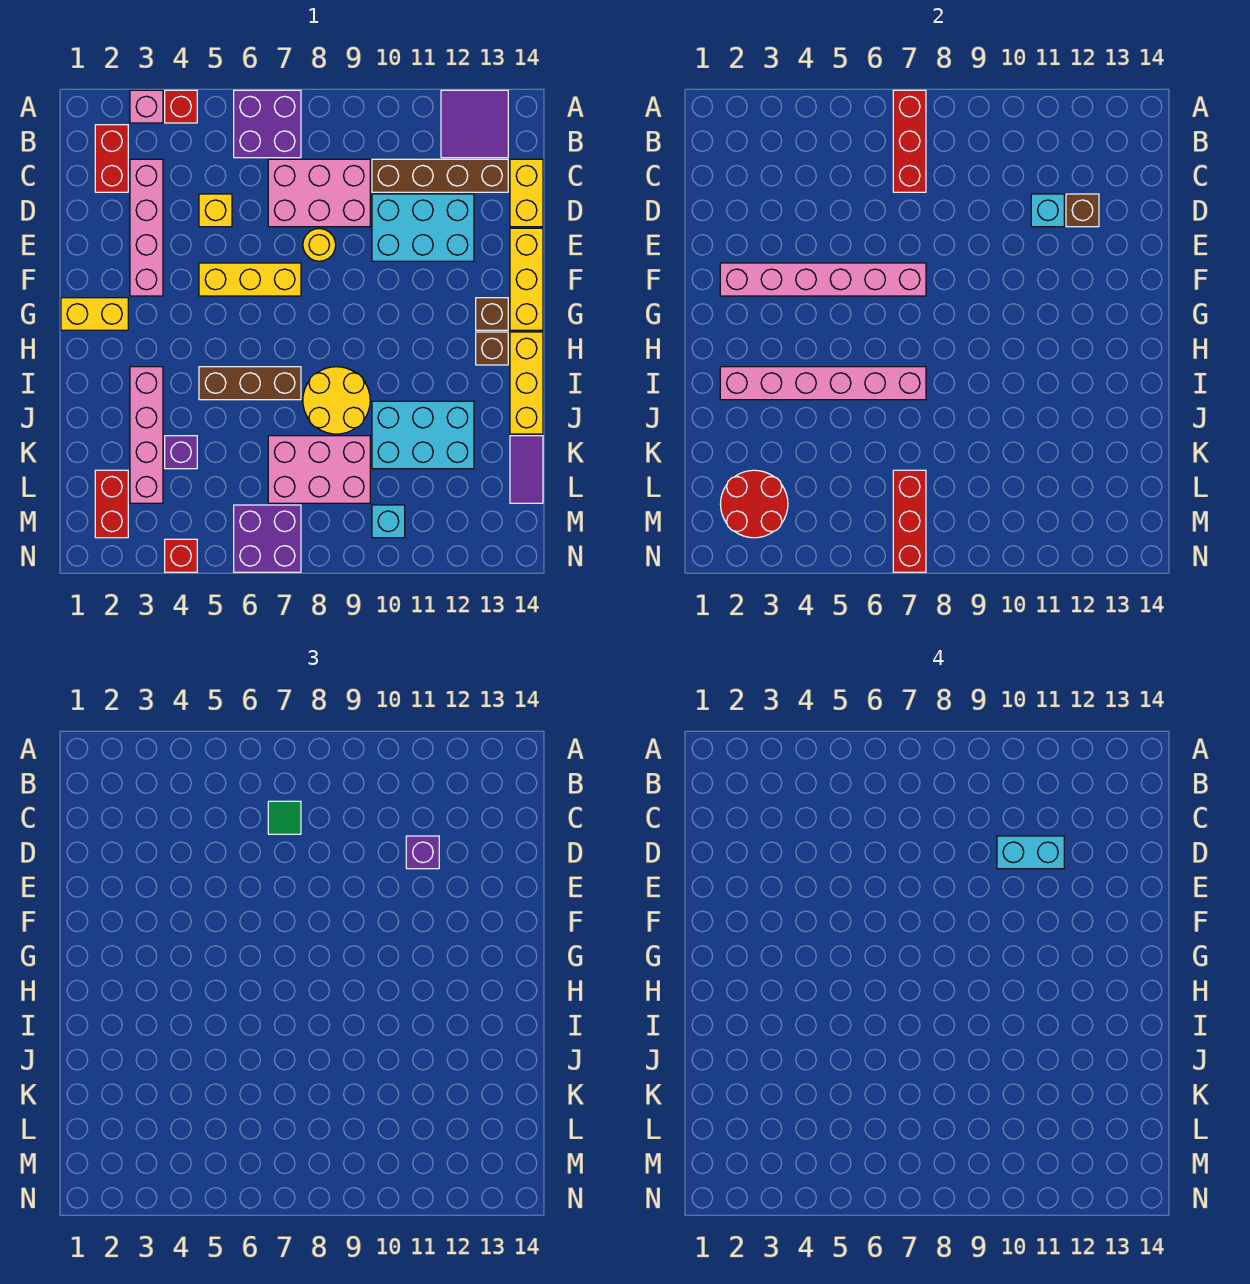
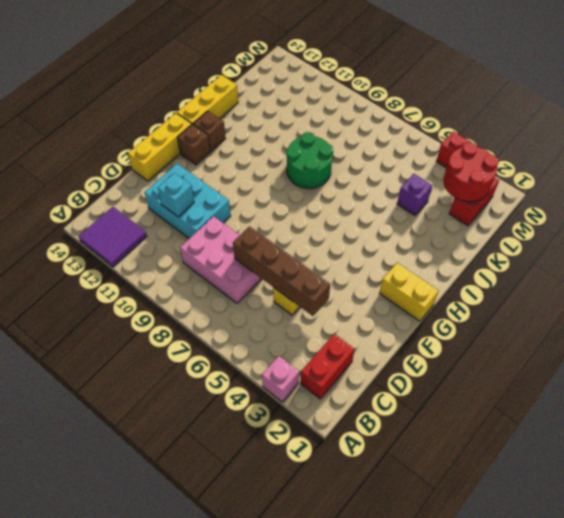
brown 1x4 brick [233,226,330,316] -> brown 1x4 brick moved to [372,159,508,192]
green 2x2 round brick [286,132,333,188] -> yellow 2x2 round brick [303,367,370,434]
none -> red 1x1 brick [165,90,197,123]
none -> purple 2x2 brick [234,90,301,158]
none -> pink 1x4 brick [130,159,163,296]
none -> yellow 1x2 brick [510,159,543,227]

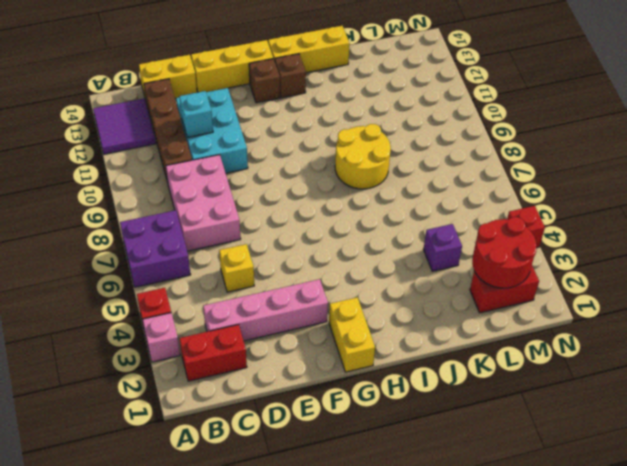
none -> yellow 1x1 round brick [303,228,336,261]
none -> yellow 1x3 brick [199,263,301,296]
none -> pink 1x4 brick [130,367,163,503]
none -> brown 1x3 brick [199,367,301,400]

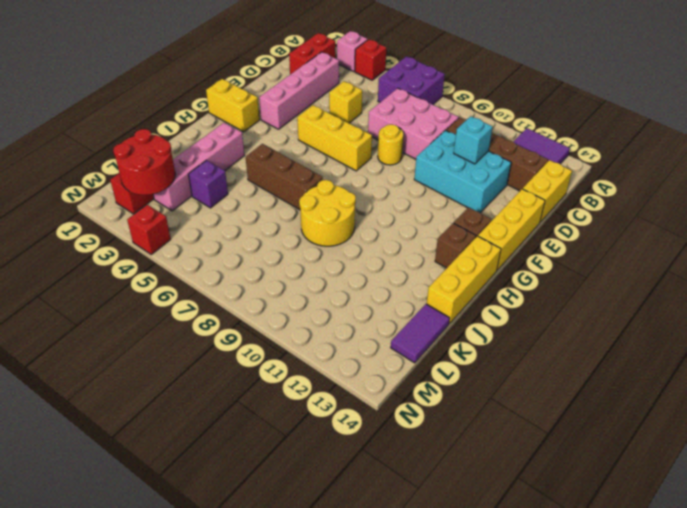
none -> cyan 2x3 brick [372,401,474,469]
none -> pink 2x3 brick [268,436,370,503]
none -> purple 2x2 brick [234,505,301,572]
none -> cyan 1x1 brick [372,505,405,538]

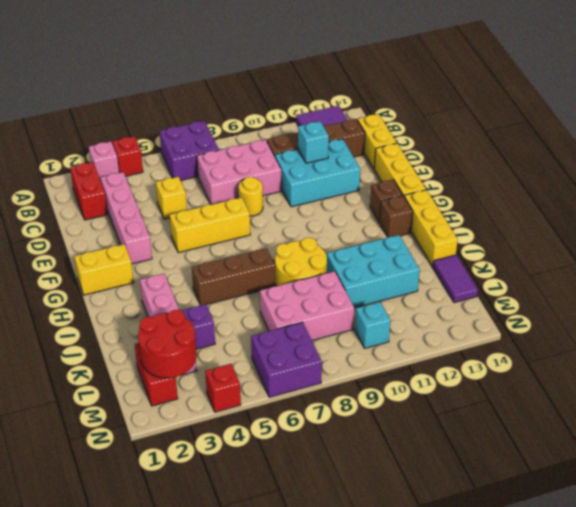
none -> red 1x3 brick [893,90,926,192]
none -> brown 1x1 brick [1066,194,1099,227]
none -> pink 1x6 brick [720,263,926,296]
none -> pink 1x6 brick [720,367,926,400]

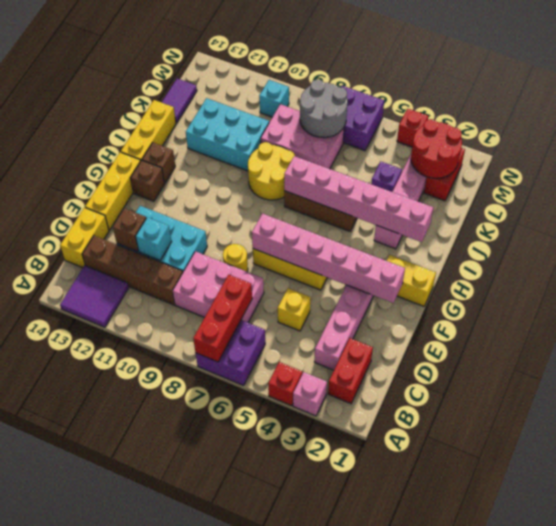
grey 2x2 round brick [300,80,347,137] -> red 1x3 brick [893,470,926,572]
none -> green 1x1 tile [268,801,301,834]
none -> purple 1x1 brick [406,836,439,869]
none -> cyan 1x2 brick [997,836,1064,869]

